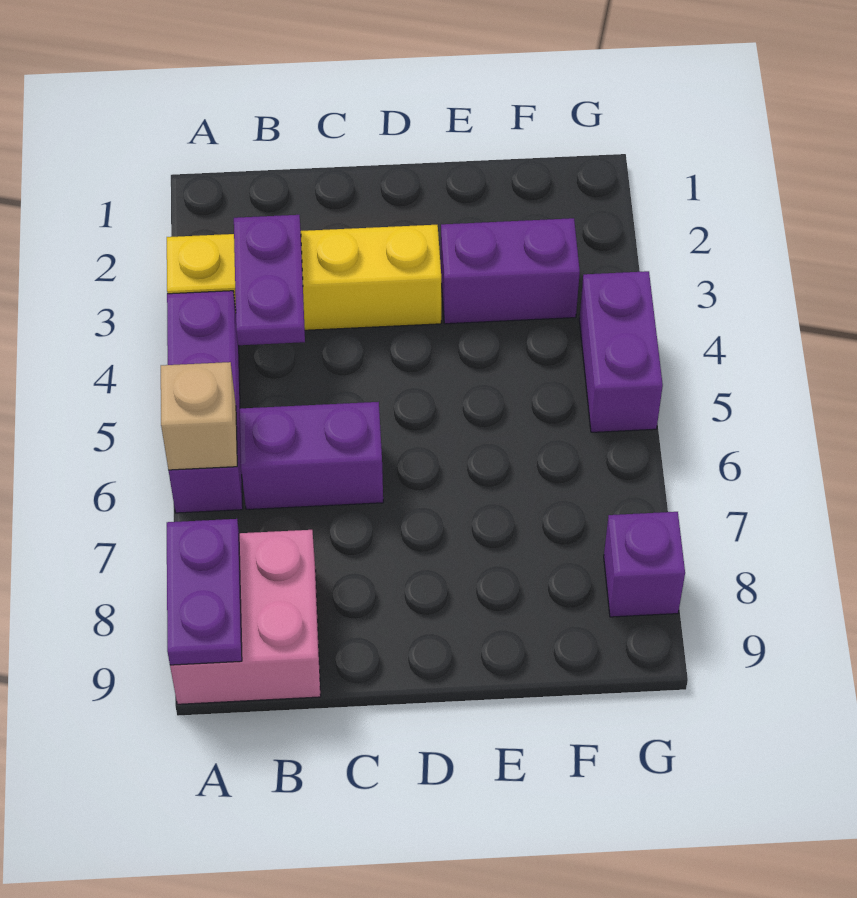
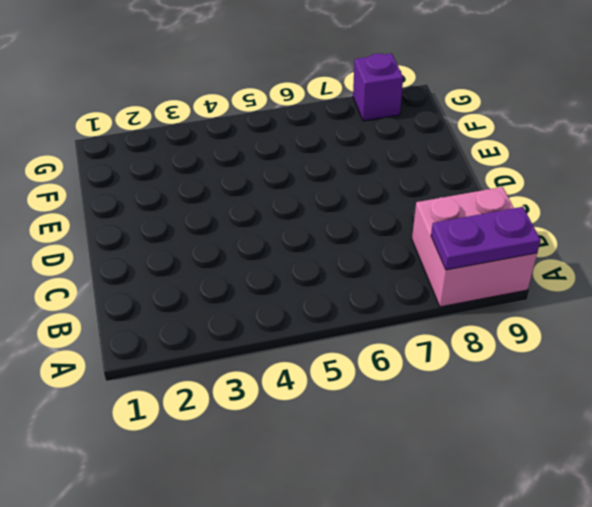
none -> yellow 1x4 brick [167,225,441,330]
none -> purple 1x3 brick [167,291,243,513]

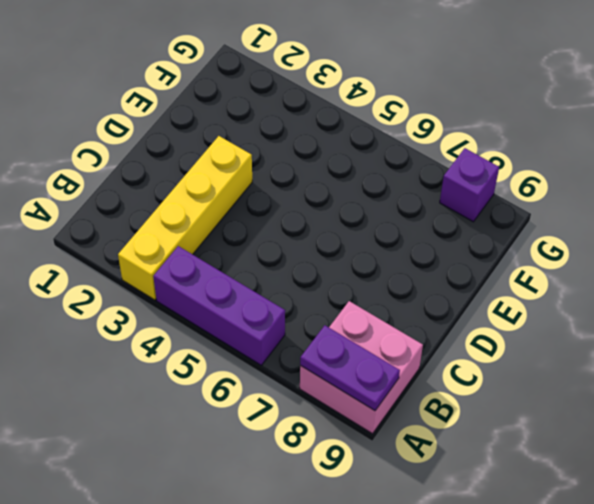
none -> purple 1x2 brick [240,402,383,510]
none -> purple 1x2 brick [441,218,580,324]

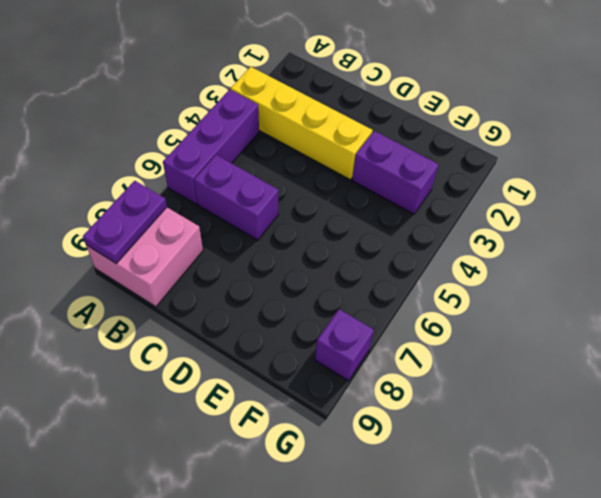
none -> purple 1x2 brick [579,271,663,432]
none -> tan 1x1 brick [161,362,237,470]

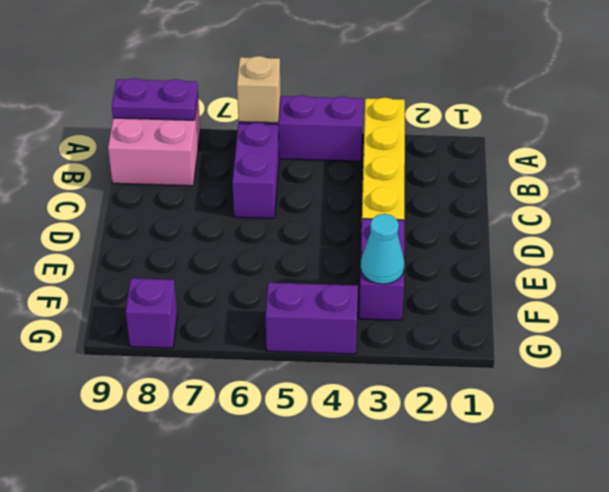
cyan 1x1 cone [361,214,405,284] -> none
none -> purple 1x2 plate [234,215,305,345]

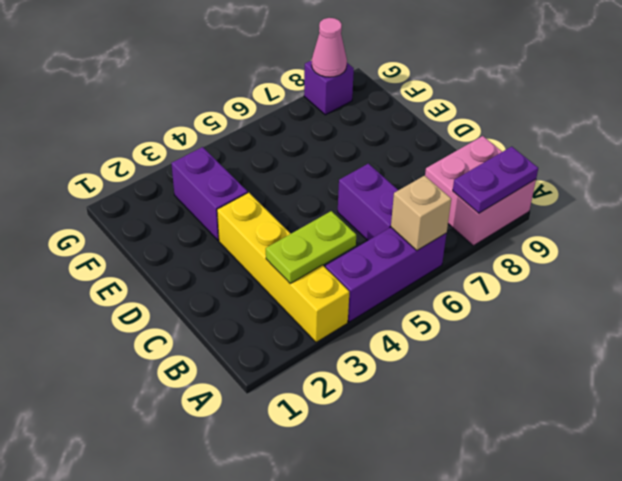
lime 1x2 plate [266,211,356,283] -> purple 1x2 plate [234,215,305,345]
pink 1x1 cone [312,18,347,77] -> none
none -> purple 1x2 brick [579,271,663,432]

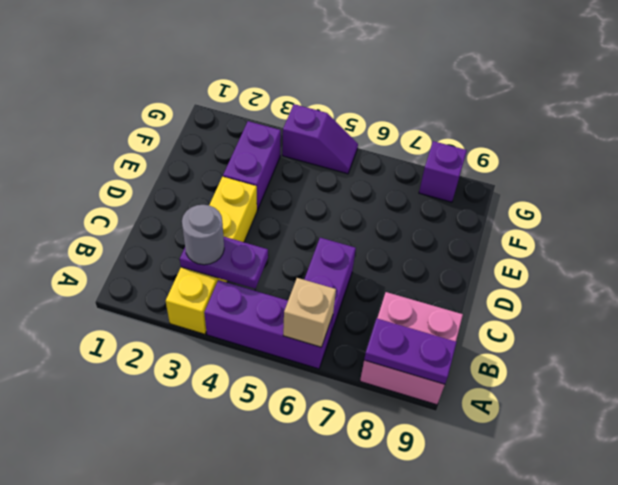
grey 1x1 round brick [182,205,224,265] -> none
purple 1x2 slope [282,104,358,174] -> purple 1x2 brick [579,271,663,432]

